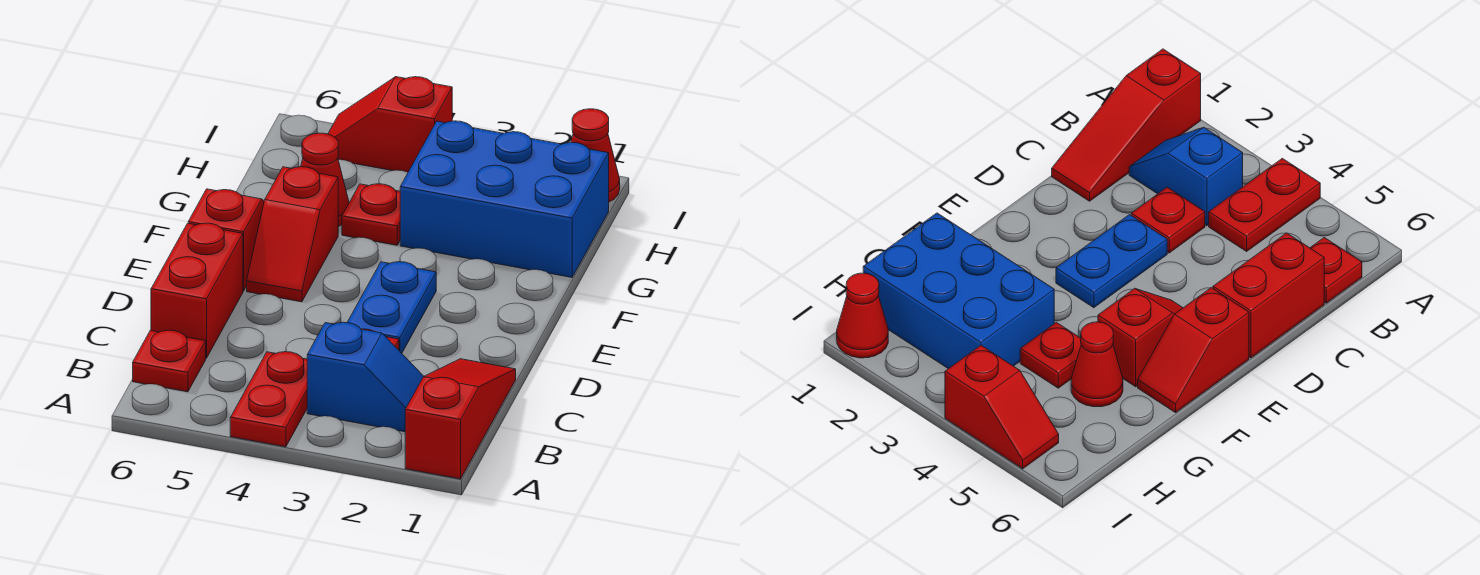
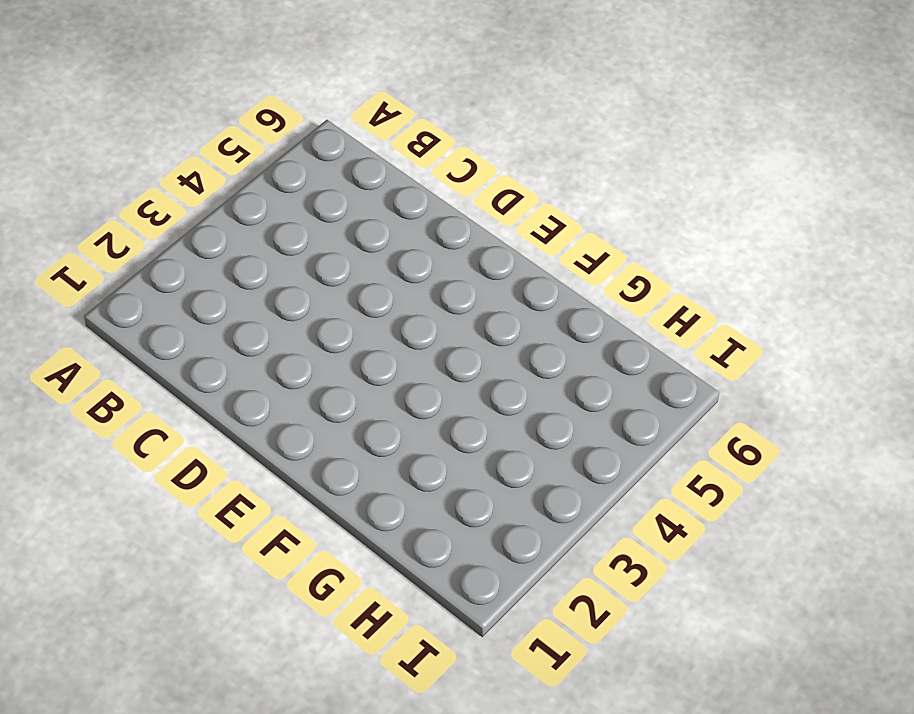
none -> red 1x3 slope [405,359,516,479]
none -> red 1x2 plate [230,352,307,447]
none -> blue 1x2 slope [307,322,424,432]

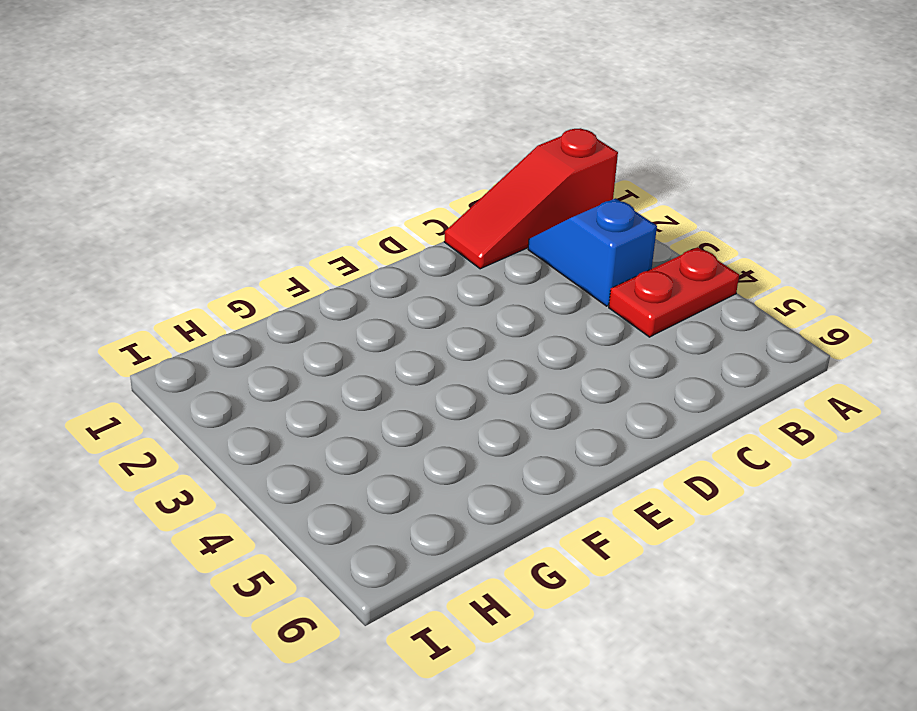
none -> red 1x1 plate [133,330,206,392]
none -> red 1x1 plate [1131,187,1205,253]
none -> red 1x2 brick [151,223,243,358]

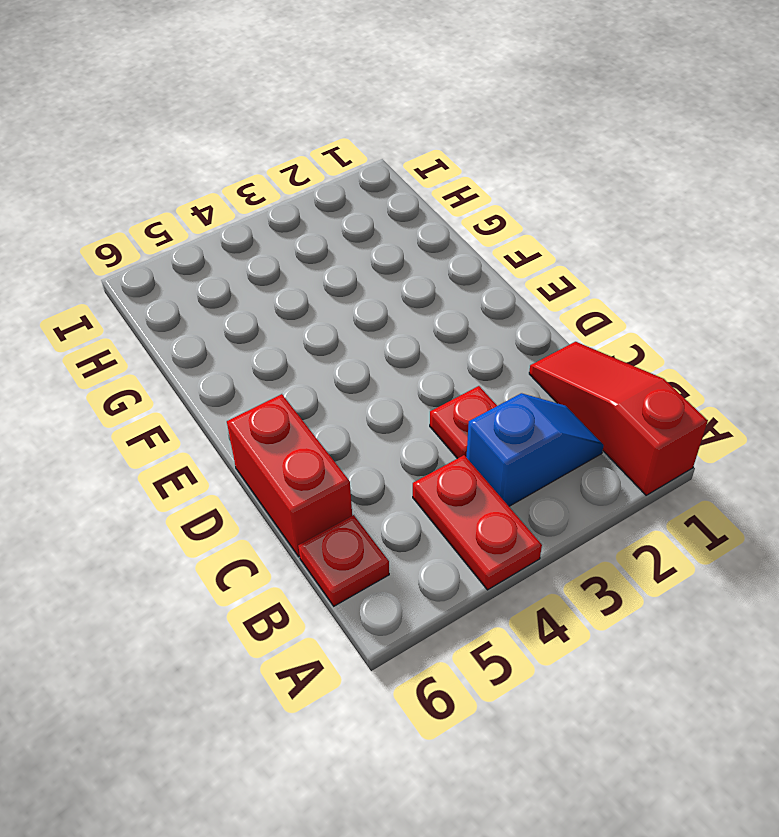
none -> blue 1x2 plate [347,262,436,353]
none -> red 1x2 slope [247,167,338,302]
none -> red 1x2 slope [188,189,264,291]

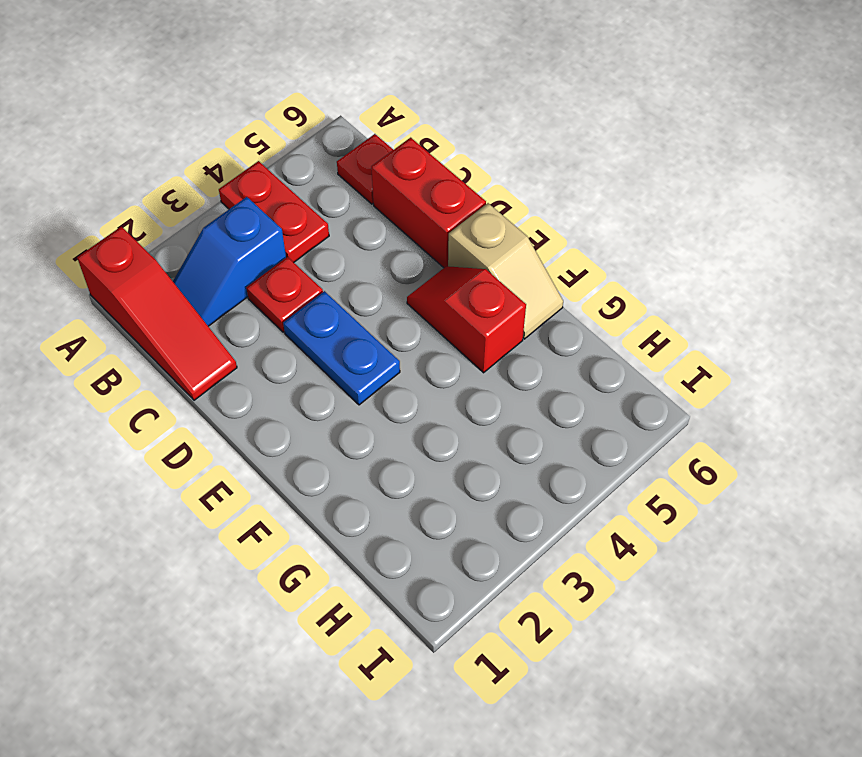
tan 1x2 slope [448,203,563,339] -> red 1x2 slope [188,189,264,291]
none -> blue 2x3 brick [400,121,609,277]
none -> red 1x1 plate [342,184,400,245]
none -> red 1x1 cone [301,133,349,227]

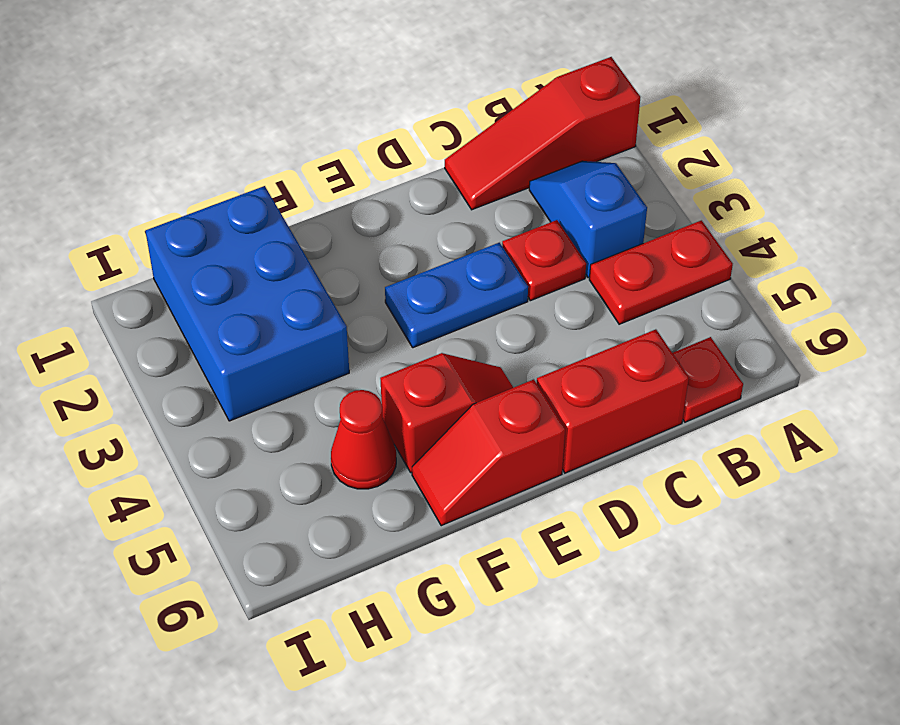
none -> red 1x1 plate [342,184,400,245]
none -> red 1x1 cone [571,109,620,202]
none -> red 1x2 slope [328,77,452,172]

